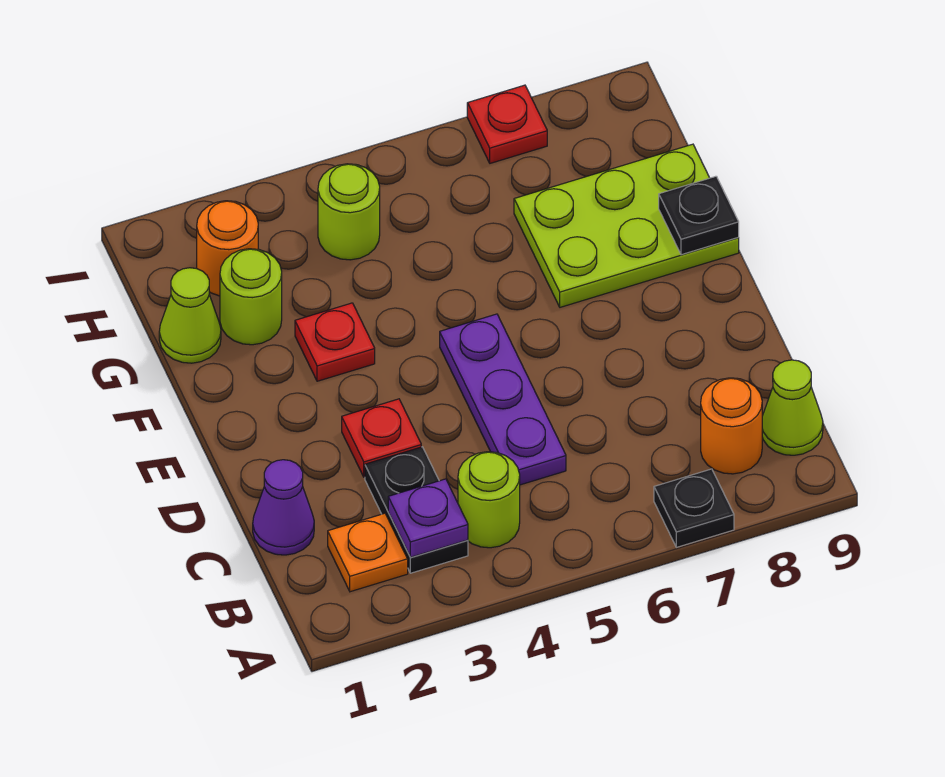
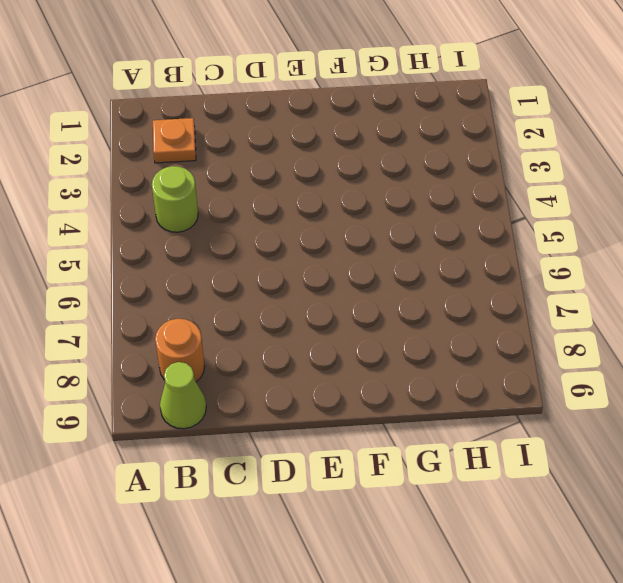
none -> black 1x1 plate [654,469,734,547]
none -> black 1x2 plate [365,447,468,573]
none -> purple 1x1 cone [253,460,314,555]

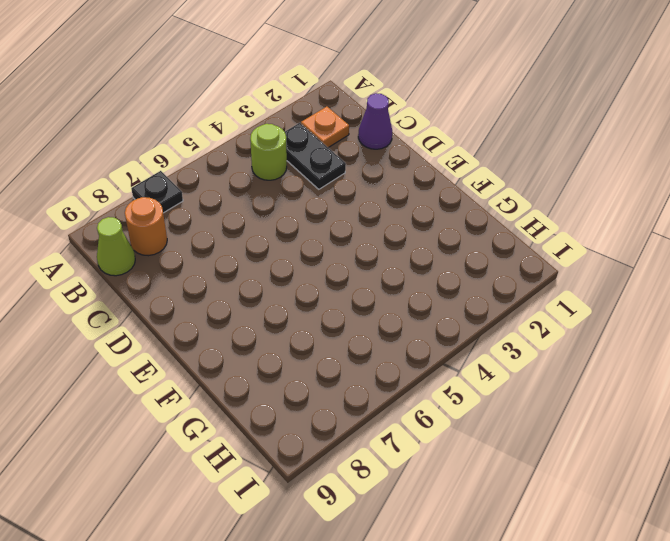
none -> purple 1x3 plate [440,314,566,485]
none -> red 1x1 plate [342,399,421,477]
none -> red 1x1 plate [295,303,375,381]

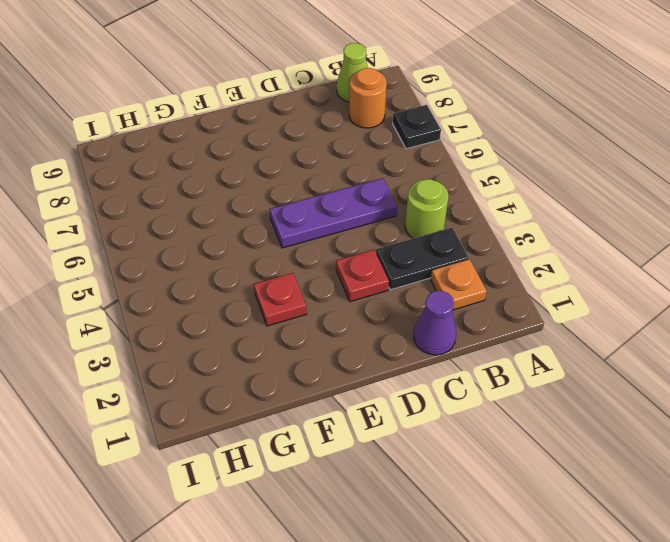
none -> lime 2x3 plate [514,144,739,307]
none -> lime 1x1 cone [159,268,221,363]
none -> lime 1x1 round brick [220,249,282,345]

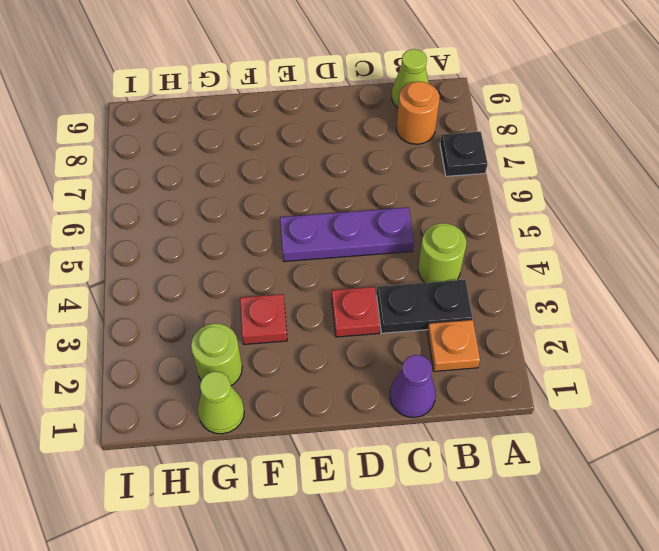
none -> lime 2x3 plate [514,144,739,307]
none -> orange 1x1 round brick [197,201,258,296]
none -> lime 1x1 round brick [318,164,380,260]

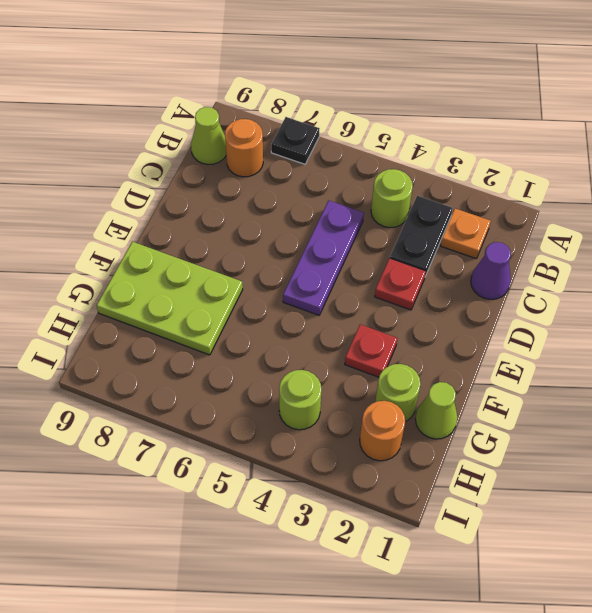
none -> red 1x1 plate [467,85,547,163]
none -> purple 1x1 plate [388,479,468,557]
none -> black 1x1 plate [659,176,739,255]

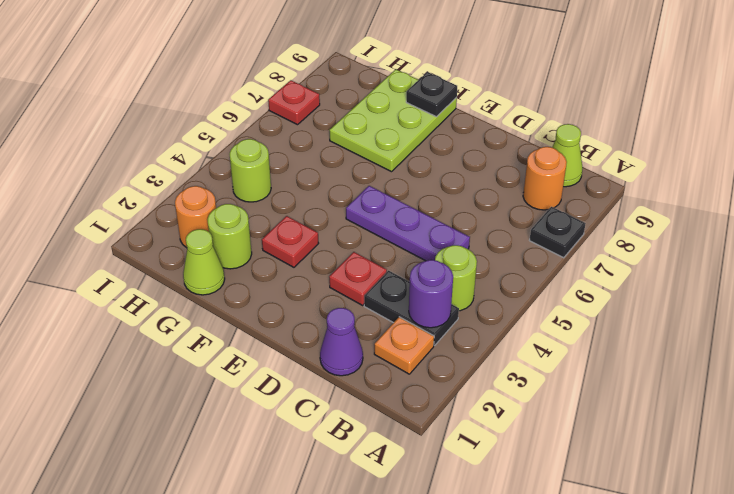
purple 1x1 round brick [409,260,453,328] -> purple 1x1 plate [388,479,468,557]

